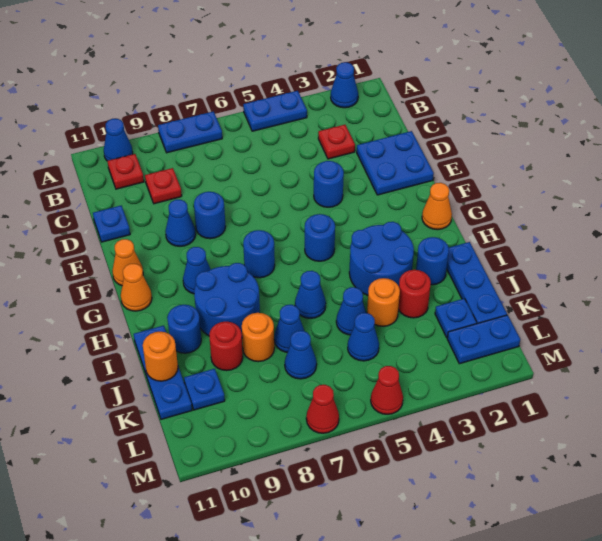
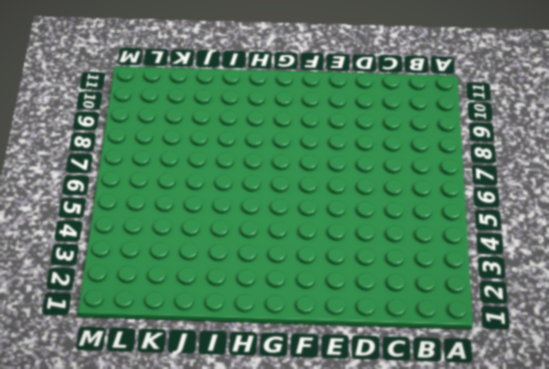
none -> blue 1x1 cone [331,62,358,108]
none -> blue 1x2 plate [243,91,307,131]
none -> blue 1x2 plate [158,111,222,153]
none -> blue 1x1 cone [104,119,133,161]

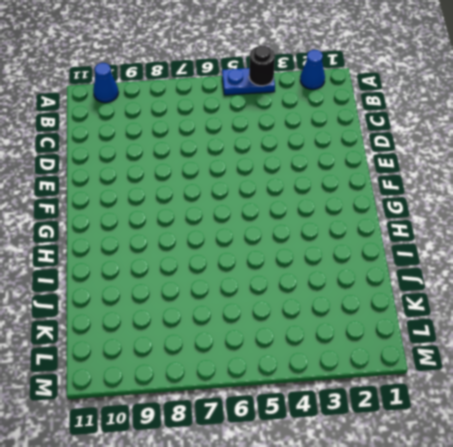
black 1x1 round brick [249,46,275,86] -> none
none -> blue 1x2 plate [158,111,222,153]
none -> red 1x1 plate [108,154,144,189]
none -> red 1x1 plate [318,125,355,159]
none -> red 1x1 plate [145,168,182,204]

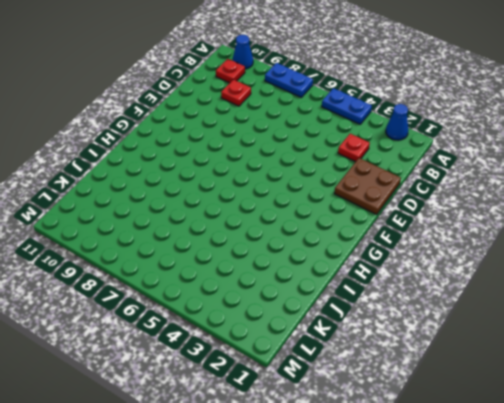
brown 2x2 plate [334,158,401,214] -> blue 2x2 plate [357,131,434,195]
none -> blue 1x1 plate [93,206,130,242]
none -> blue 1x1 round brick [314,161,344,207]
none -> blue 1x1 round brick [194,192,226,239]
none -> blue 1x1 cone [165,200,196,246]

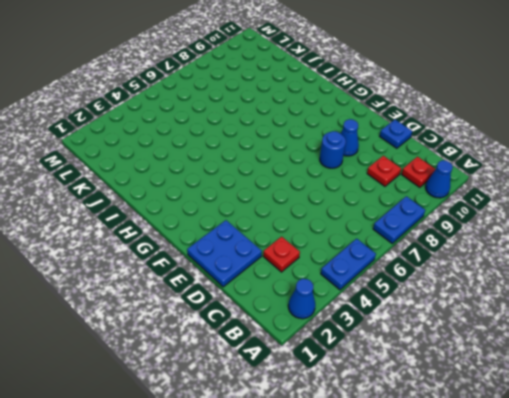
none -> blue 1x1 round brick [314,161,344,207]
none -> orange 1x1 cone [112,239,143,286]
none -> orange 1x1 cone [422,183,452,230]
none -> blue 1x1 round brick [305,214,335,261]

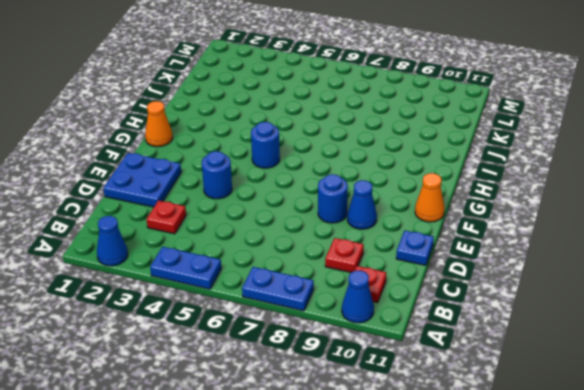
none -> blue 1x1 round brick [243,230,275,278]
none -> blue 1x1 cone [183,247,211,294]
none -> orange 1x1 cone [121,264,152,311]
none -> blue 2x2 round brick [349,222,414,295]

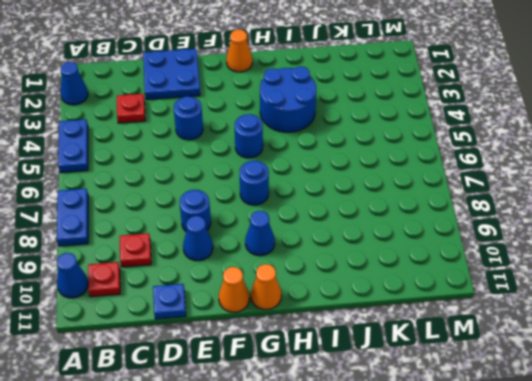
none -> blue 2x2 round brick [194,263,260,336]
none -> blue 1x3 plate [447,242,507,323]
none -> blue 1x1 round brick [416,237,449,285]
none -> blue 1x1 cone [295,271,326,318]

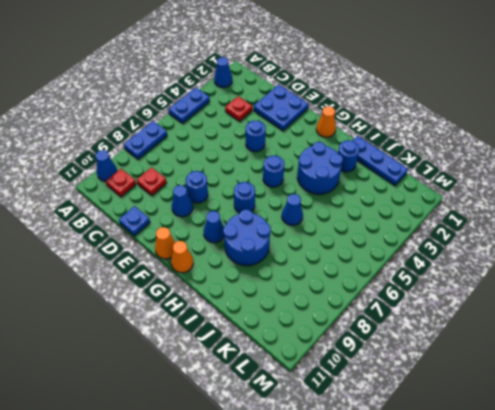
none -> blue 1x1 round brick [167,305,201,353]
none -> blue 1x3 plate [134,326,192,419]
none -> red 1x1 round brick [398,270,431,318]
none -> orange 1x1 round brick [367,278,400,326]

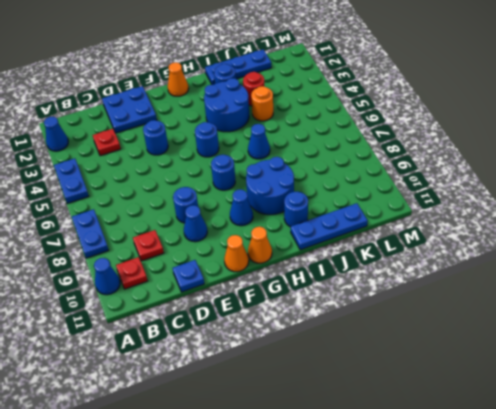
none -> blue 1x1 cone [336,287,366,335]
none -> blue 1x1 cone [274,305,304,352]
none -> orange 1x1 round brick [242,313,274,362]
none -> red 1x1 round brick [209,322,243,371]

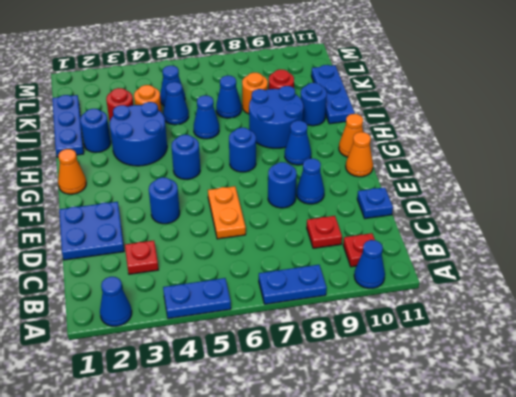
orange 1x2 plate [208,186,246,239] -> none
none -> blue 1x1 plate [435,299,477,337]
none -> blue 1x1 cone [285,331,317,379]
none -> blue 1x1 plate [184,369,225,410]
none -> blue 1x2 plate [447,315,520,364]

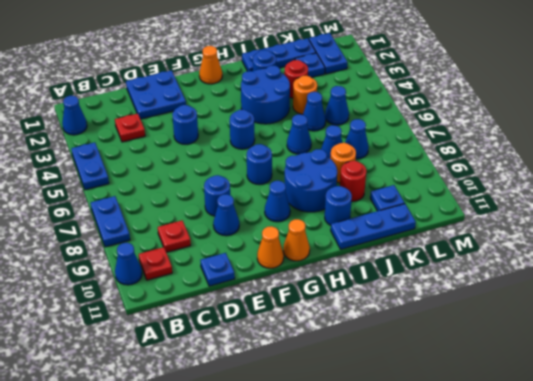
none -> red 1x1 cone [371,366,403,414]
none -> red 1x1 cone [306,385,339,433]
none -> orange 1x1 round brick [143,332,178,381]

